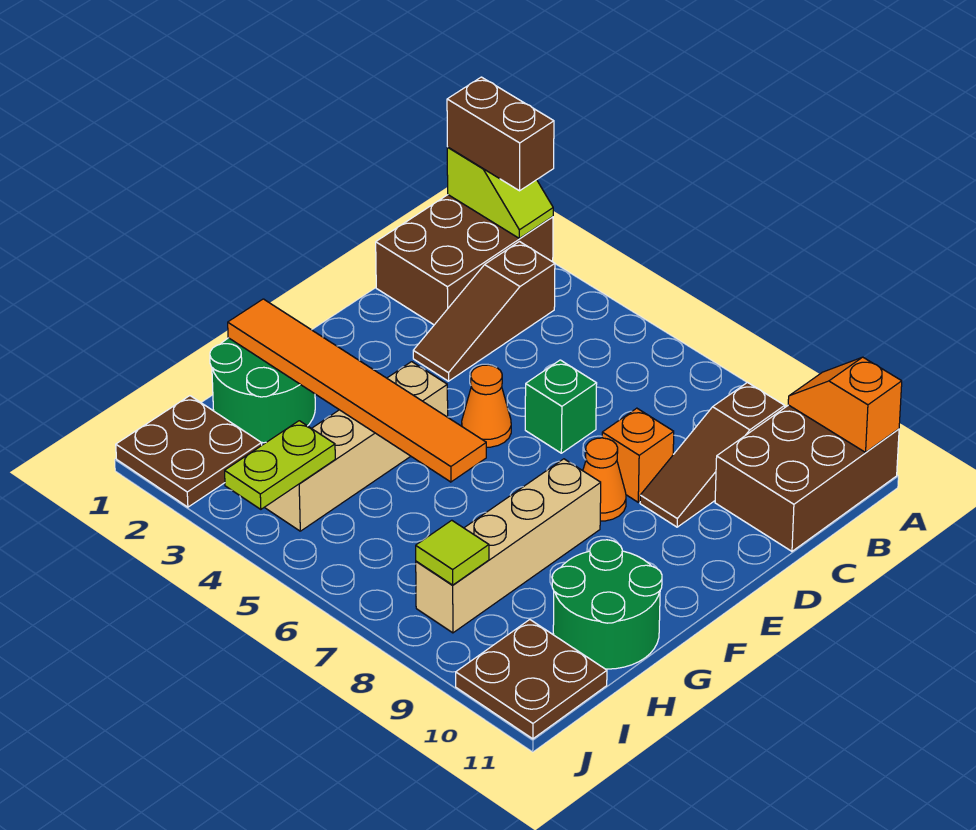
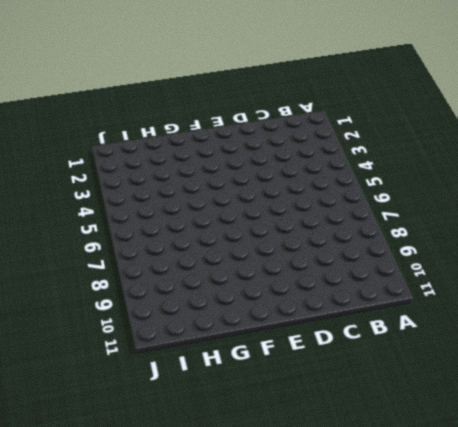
none -> brown 2x3 brick [376,195,553,325]
none -> brown 2x3 brick [715,405,899,551]
none -> brown 1x3 slope [413,242,555,381]

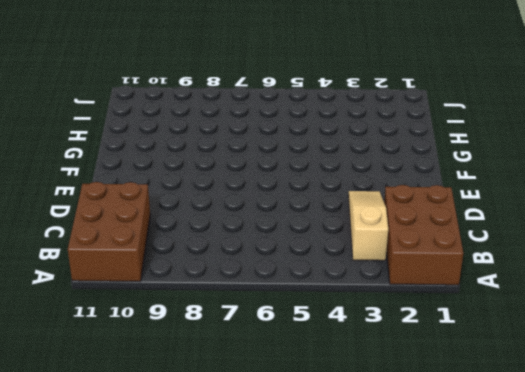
tan 1x3 slope [348,191,388,261] -> brown 1x3 slope [413,242,555,381]
none -> brown 1x3 slope [640,382,785,527]
none -> green 1x1 brick [525,360,597,453]
none -> orange 1x1 brick [602,408,674,502]

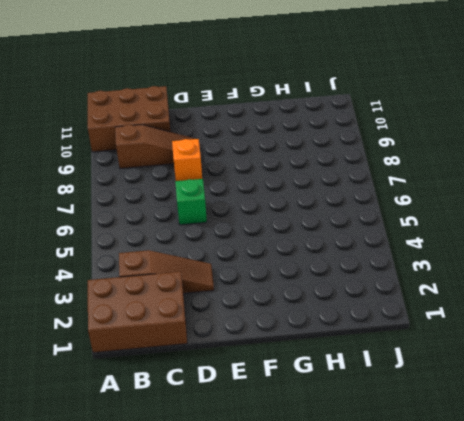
none -> orange 1x1 cone [462,365,511,447]
none -> orange 1x1 cone [583,438,626,521]
none -> tan 1x4 brick [265,362,448,531]

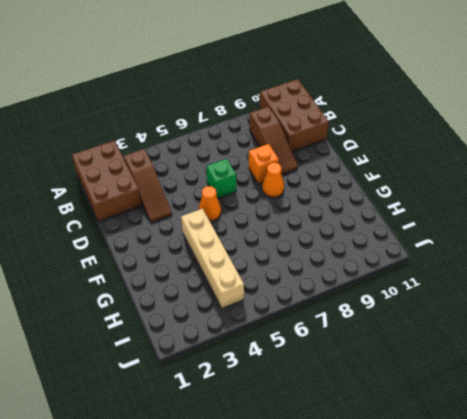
none -> tan 1x4 brick [416,459,601,633]
none -> green 2x2 round brick [210,338,315,443]
none -> green 2x2 round brick [552,540,662,669]

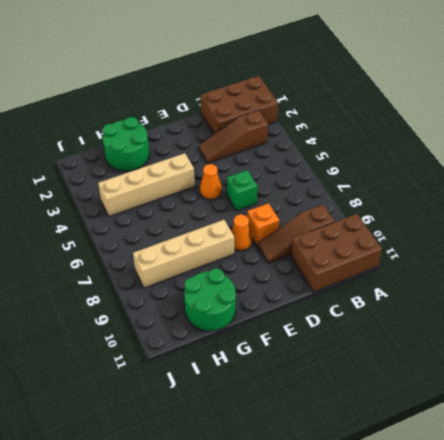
none -> brown 2x2 plate [116,396,262,507]
none -> brown 2x2 plate [456,620,607,739]
none -> lime 1x2 slope [447,147,553,238]

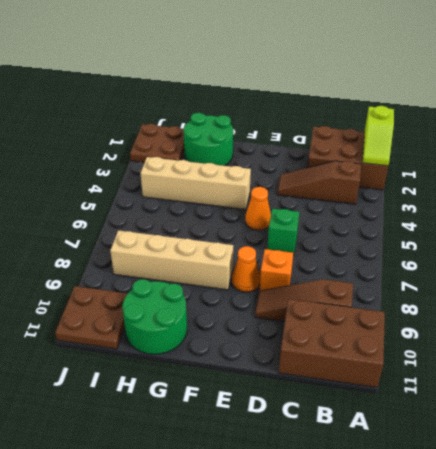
none -> orange 1x2 slope [788,357,902,452]
none -> orange 1x6 tile [228,299,486,482]
none -> lime 1x2 plate [225,421,335,509]

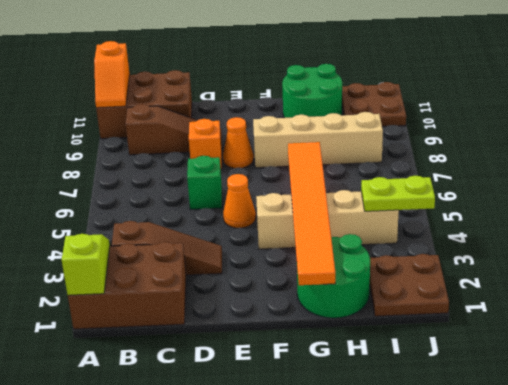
none -> lime 1x1 tile [416,520,489,585]
none -> brown 1x2 brick [447,77,554,191]

